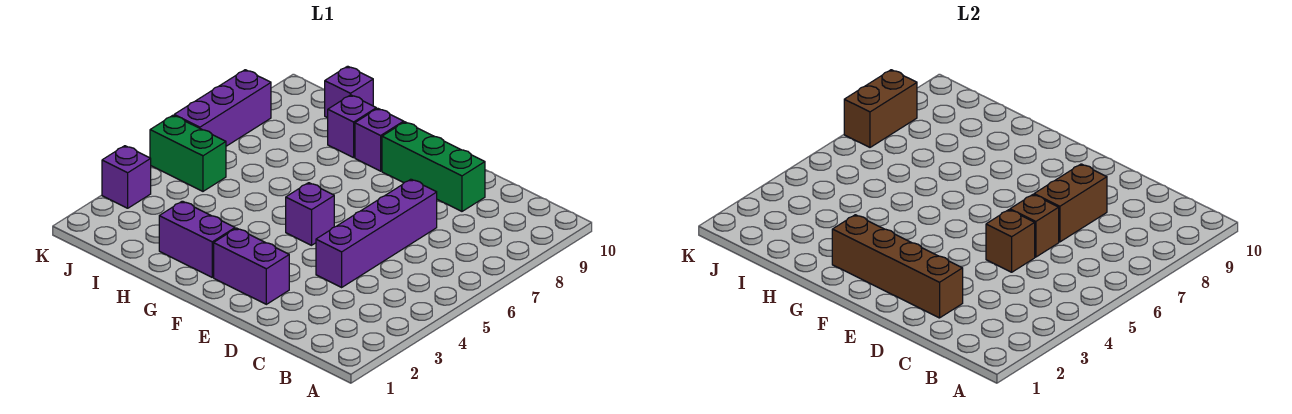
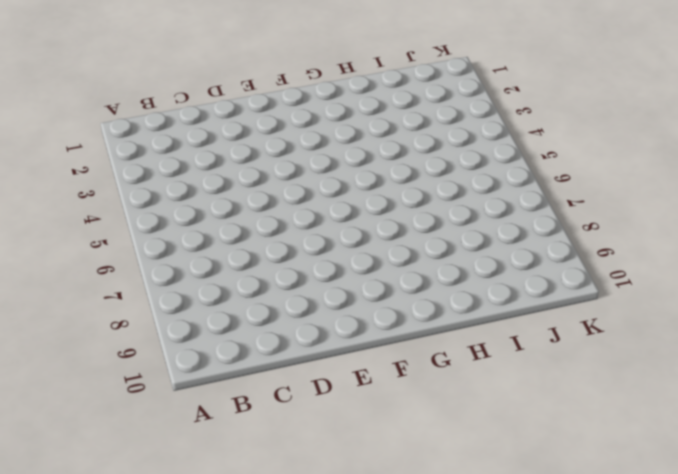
none -> purple 1x4 brick [316,179,437,287]
none -> green 1x3 brick [382,122,485,211]
none -> purple 1x2 brick [214,228,289,304]

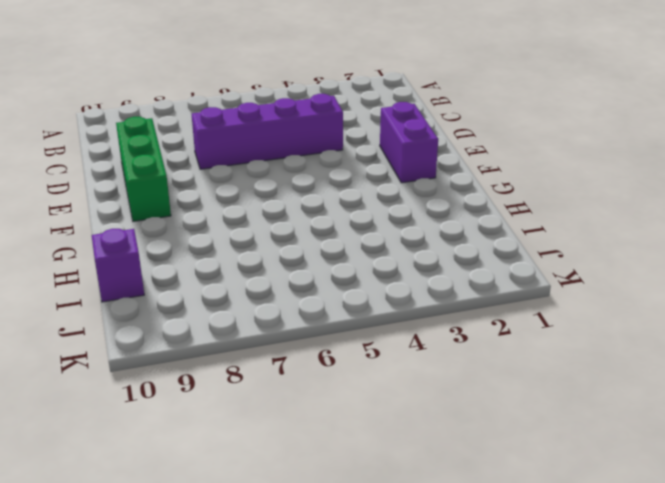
none -> purple 1x1 brick [286,183,334,245]
none -> purple 1x2 brick [159,201,235,277]
none -> purple 1x1 brick [355,108,404,171]

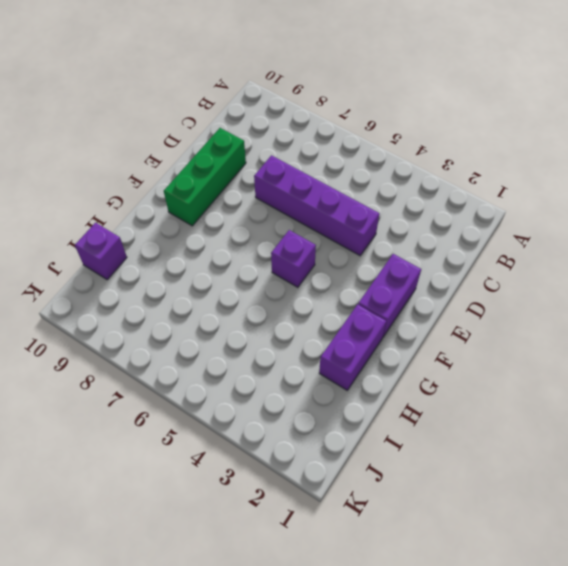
none -> purple 1x1 brick [355,108,404,171]
none -> purple 1x1 brick [328,95,376,158]
none -> green 1x2 brick [150,115,226,191]

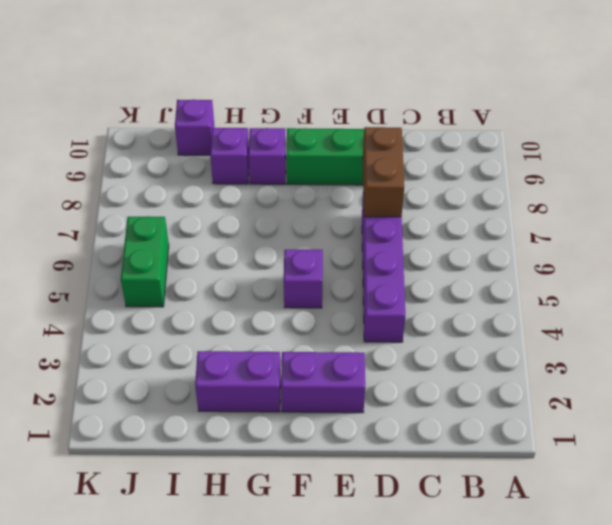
green 1x2 brick [121,217,169,307] -> green 1x2 brick turned to [150,115,226,191]
none -> purple 1x1 brick [102,146,151,208]
none -> purple 1x3 brick [174,70,271,146]
none -> brown 1x4 brick [832,215,963,318]

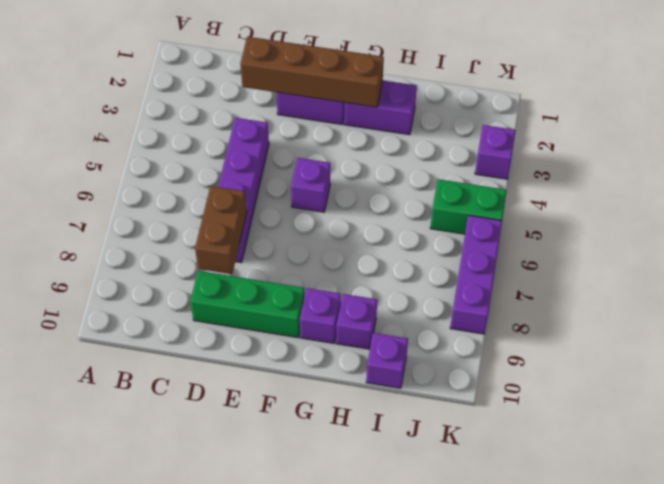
none -> brown 1x1 brick [986,210,1035,272]
none -> brown 1x1 brick [1010,195,1059,257]
none -> brown 1x2 brick [844,70,917,147]

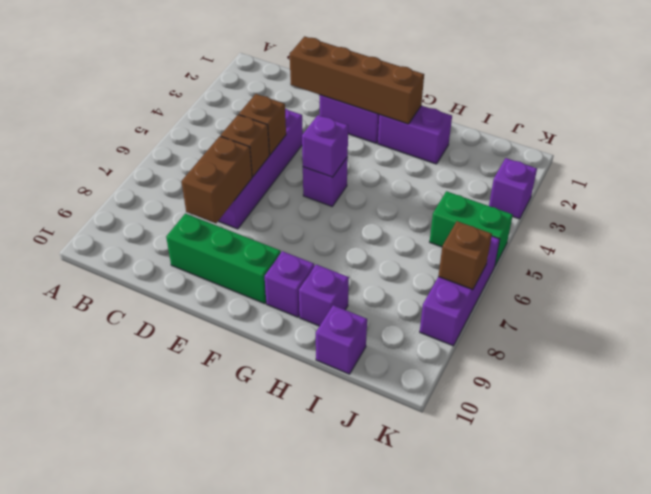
purple 1x1 brick [302,115,348,177] -> none
brown 1x1 brick [438,221,492,290] -> brown 1x2 brick [844,70,917,147]

